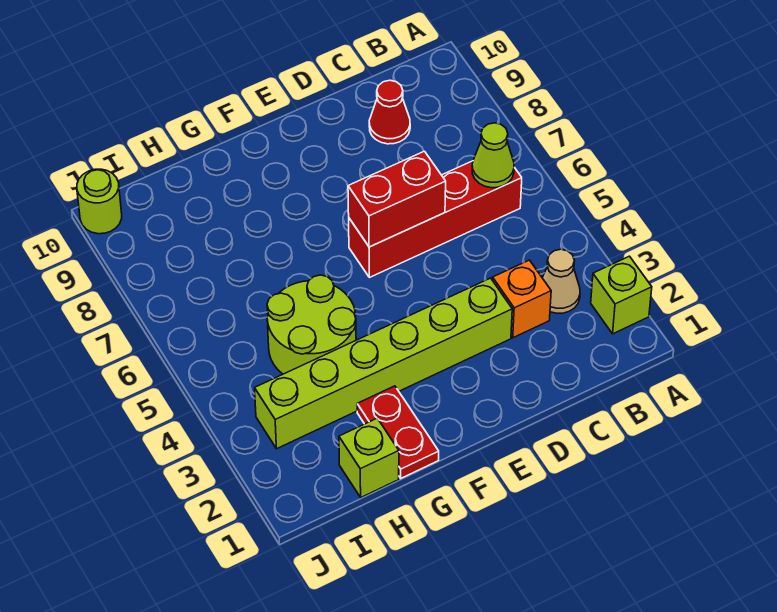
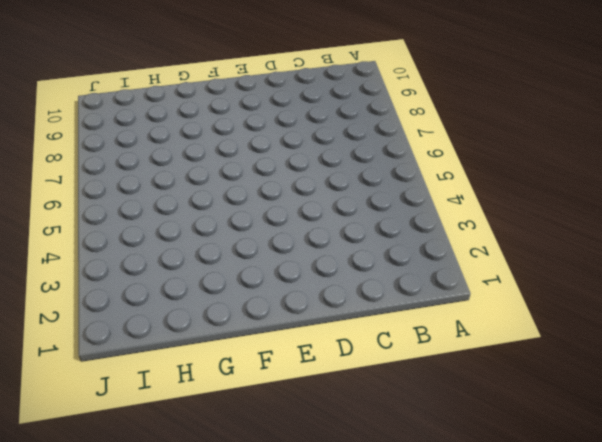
none -> lime 1x1 brick [591,256,652,334]
none -> tan 1x1 cone [542,249,580,313]
none -> red 1x4 brick [349,161,522,277]

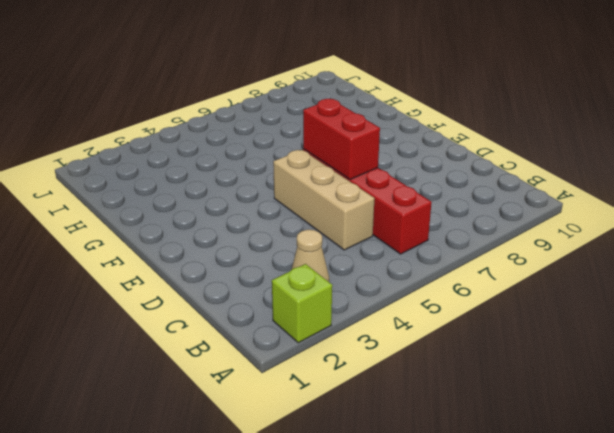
tan 1x3 brick [273,150,375,250] -> none
none -> orange 1x1 brick [492,260,551,338]
none -> red 1x1 cone [369,80,410,144]
none -> lime 1x6 brick [255,278,512,449]

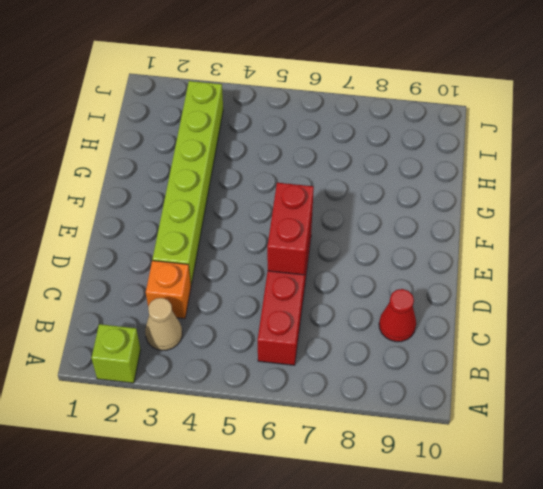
none -> red 1x2 plate [357,386,439,478]
none -> lime 2x2 round brick [267,275,356,374]
none -> lime 1x1 brick [339,418,399,497]

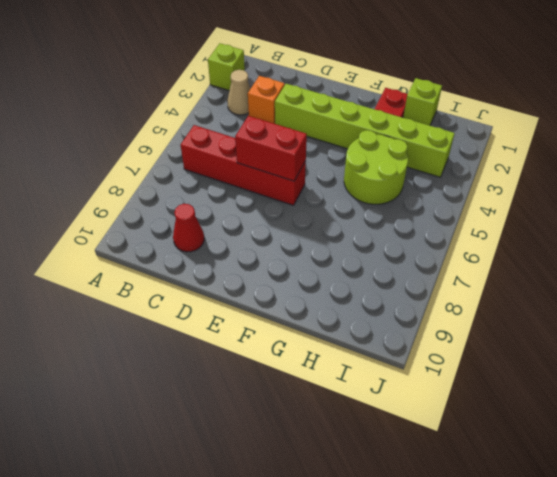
none -> lime 1x1 round brick [77,169,122,234]
none -> lime 1x1 cone [472,123,514,188]

